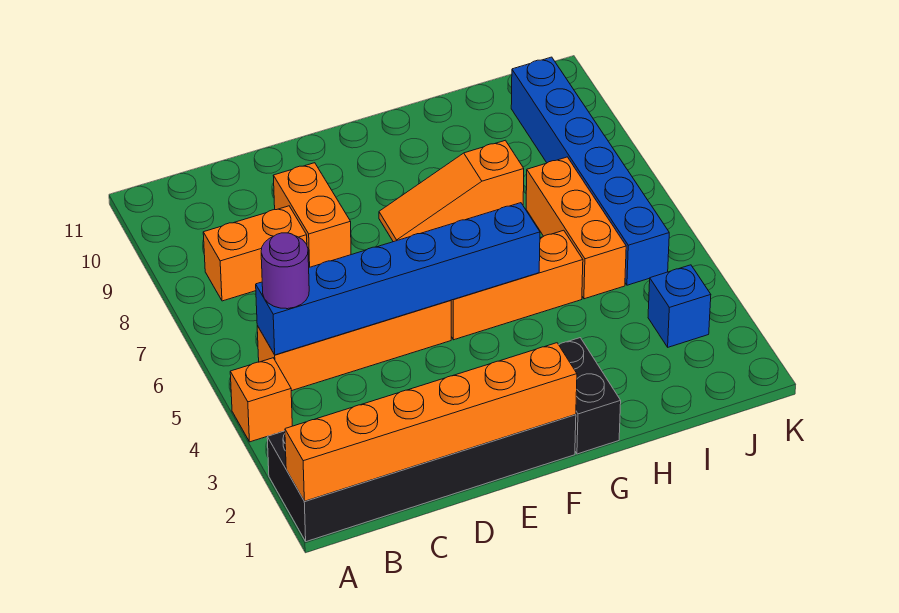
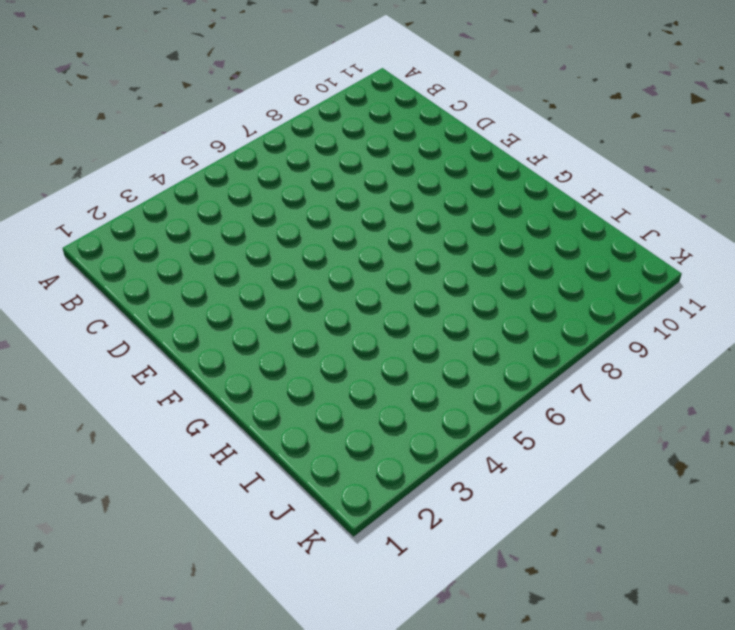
none -> black 2x6 brick [267,415,576,542]
none -> orange 1x1 brick [230,358,292,442]
none -> orange 1x4 brick [257,300,451,391]

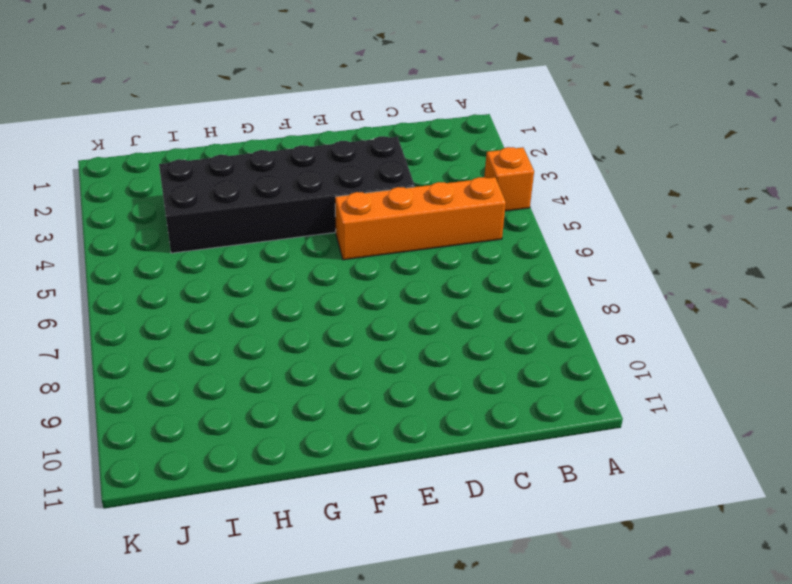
black 2x6 brick [159,136,415,253] -> black 2x6 brick moved to [267,415,576,542]
none -> orange 1x2 brick [203,206,307,301]
none -> orange 1x2 brick [273,163,351,267]
none -> orange 1x3 brick [451,230,583,340]

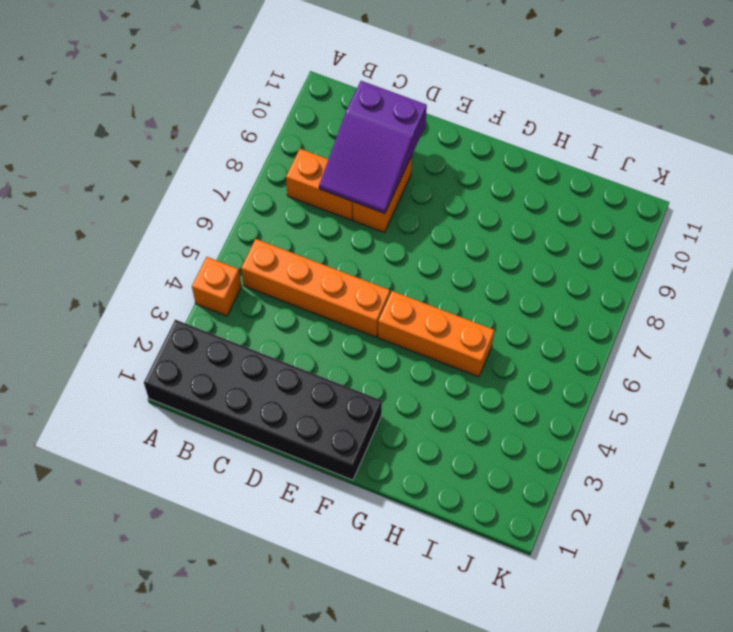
purple 2x3 slope [319,81,427,214] -> none
none -> orange 1x3 slope [379,140,524,242]
none -> black 1x2 brick [559,338,621,454]
none -> orange 1x3 brick [526,157,626,299]

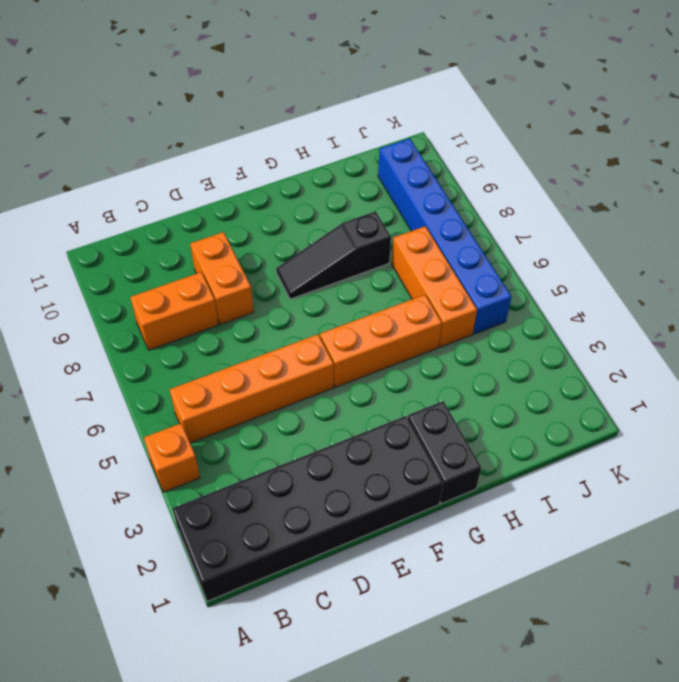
black 1x3 slope [276,211,391,299] -> orange 1x3 slope [379,140,524,242]
none -> blue 1x1 brick [648,265,711,347]
none -> orange 1x6 brick [285,343,577,501]
none -> blue 1x6 brick [256,203,540,355]

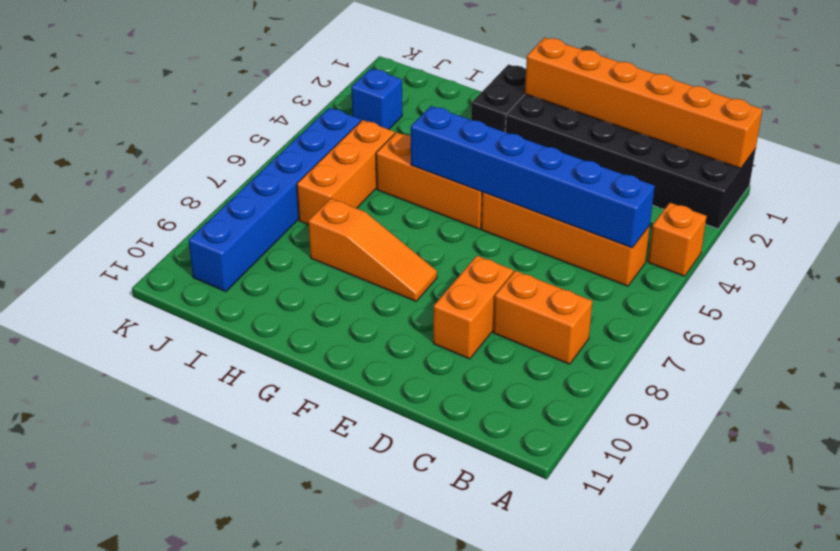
none -> purple 1x1 round brick [261,233,309,309]

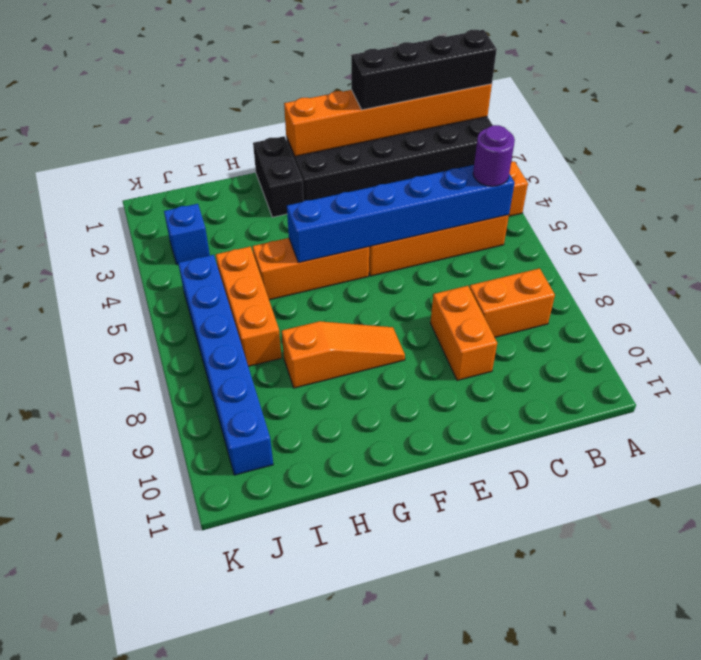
black 1x4 brick [351,30,497,110] -> none

